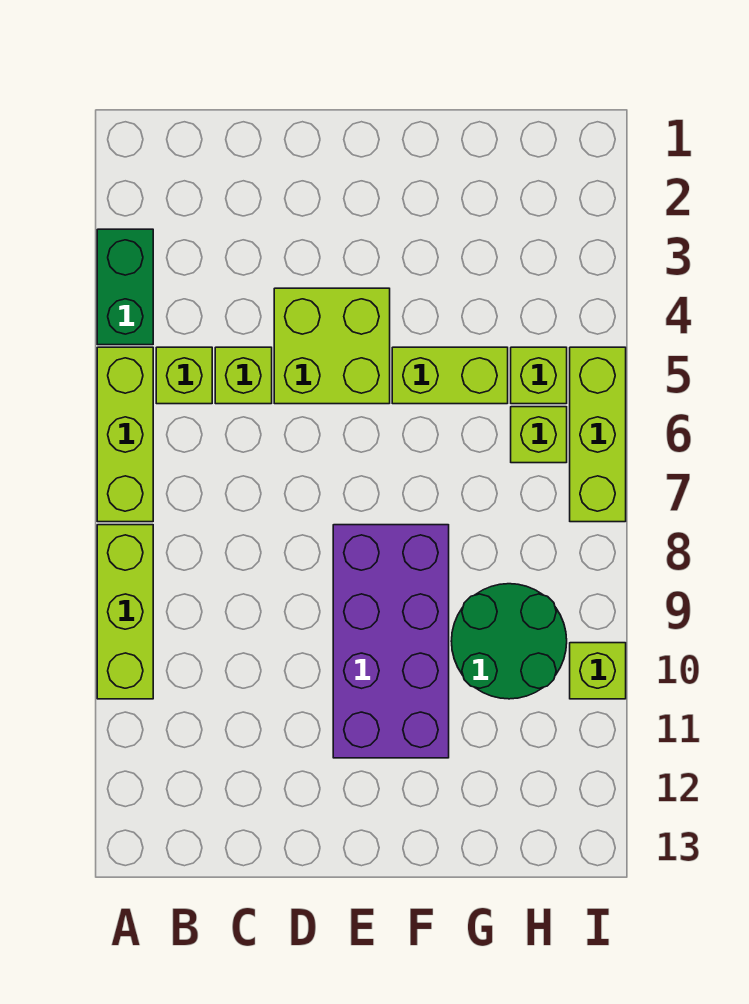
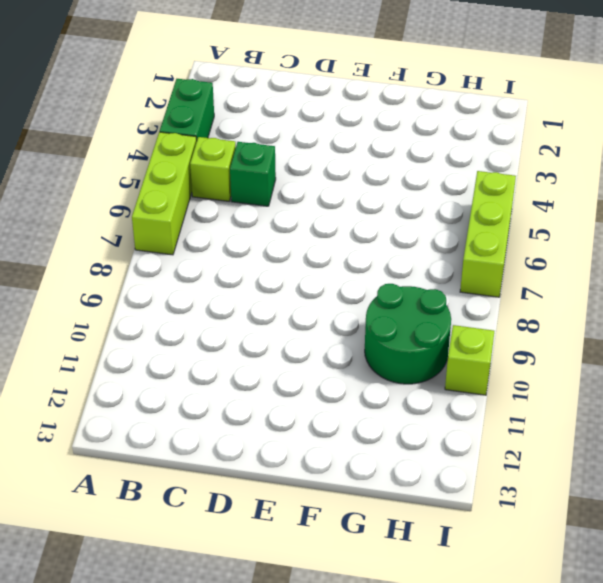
green 1x1 brick [230,142,276,206] -> lime 1x1 brick [215,347,272,404]
none -> lime 1x3 brick [97,525,153,699]
none -> lime 2x2 brick [274,288,390,404]
none -> purple 2x4 brick [333,525,449,758]

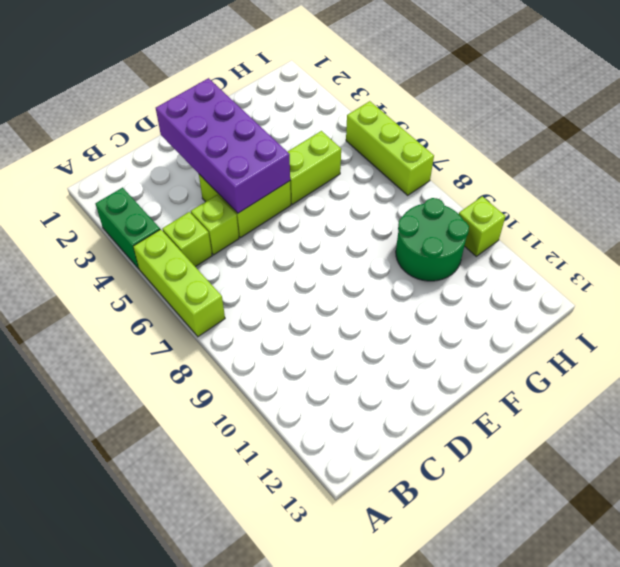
purple 2x4 brick [156,78,290,213] -> purple 2x4 brick moved to [333,525,449,758]
none -> lime 1x3 brick [97,525,153,699]
none -> lime 1x1 brick [511,347,567,404]
none -> lime 1x1 brick [511,407,567,463]

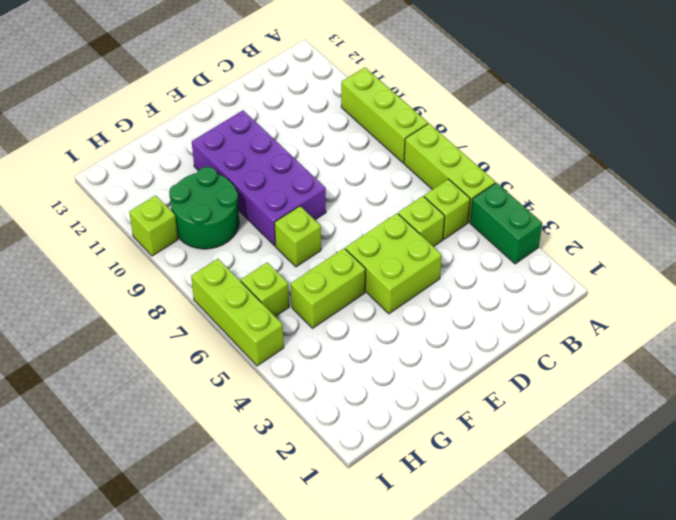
lime 1x1 brick [275,206,321,267] -> lime 1x1 brick moved to [511,347,567,404]

